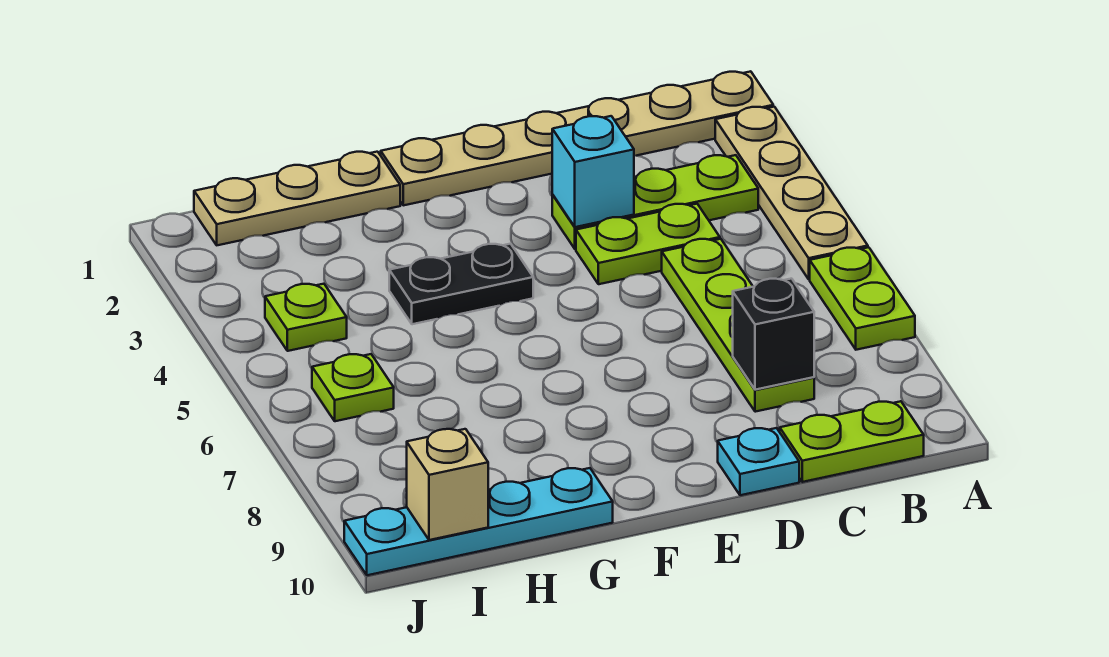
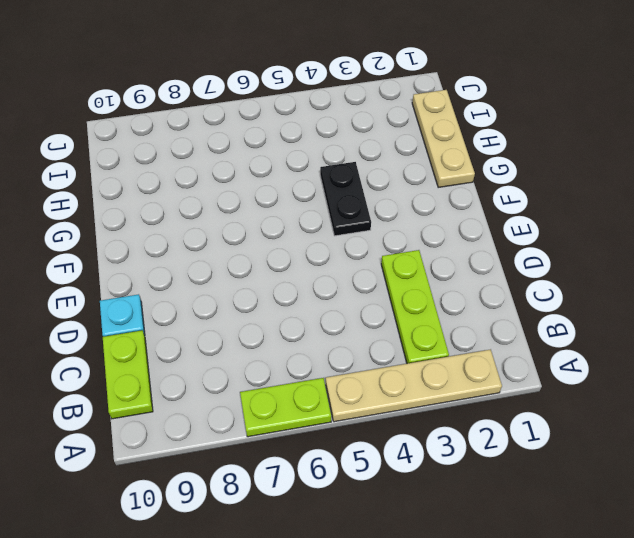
none -> tan 1x6 plate [381,71,773,205]
none -> lime 1x2 plate [576,204,720,284]
none -> lime 1x4 plate [662,239,814,412]

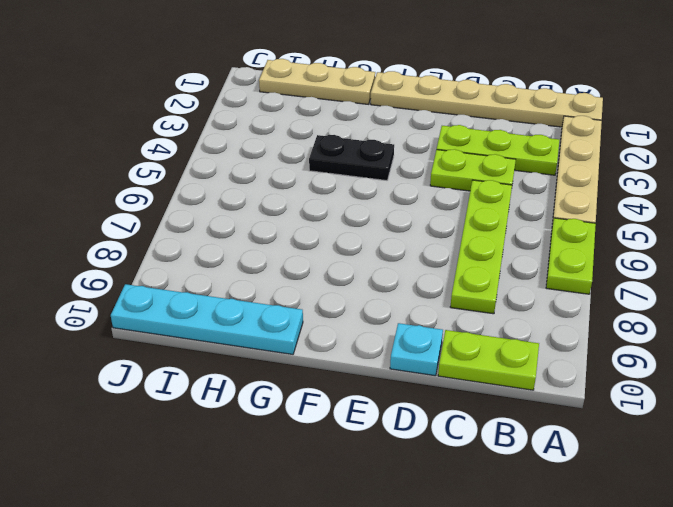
none -> lime 1x1 plate [265,284,347,351]
none -> lime 1x1 plate [312,354,394,421]
none -> black 1x1 brick [733,279,814,390]

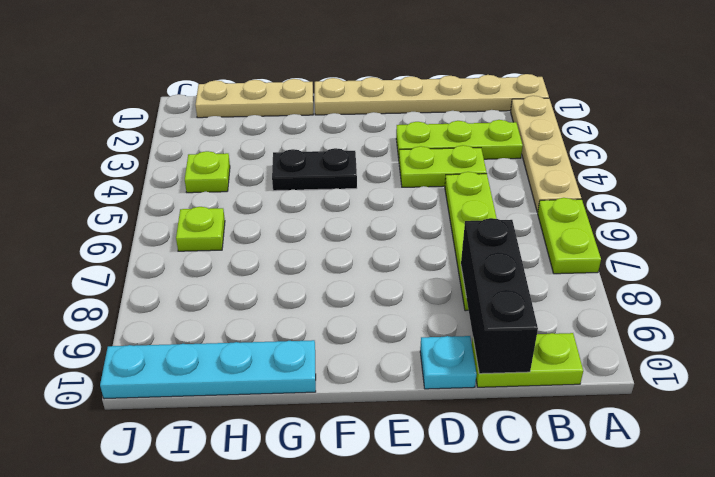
black 1x3 brick [461,218,538,374] -> black 1x1 brick [733,279,814,390]
none -> cyan 1x1 brick [552,116,634,227]
none -> tan 1x1 brick [407,429,488,540]

